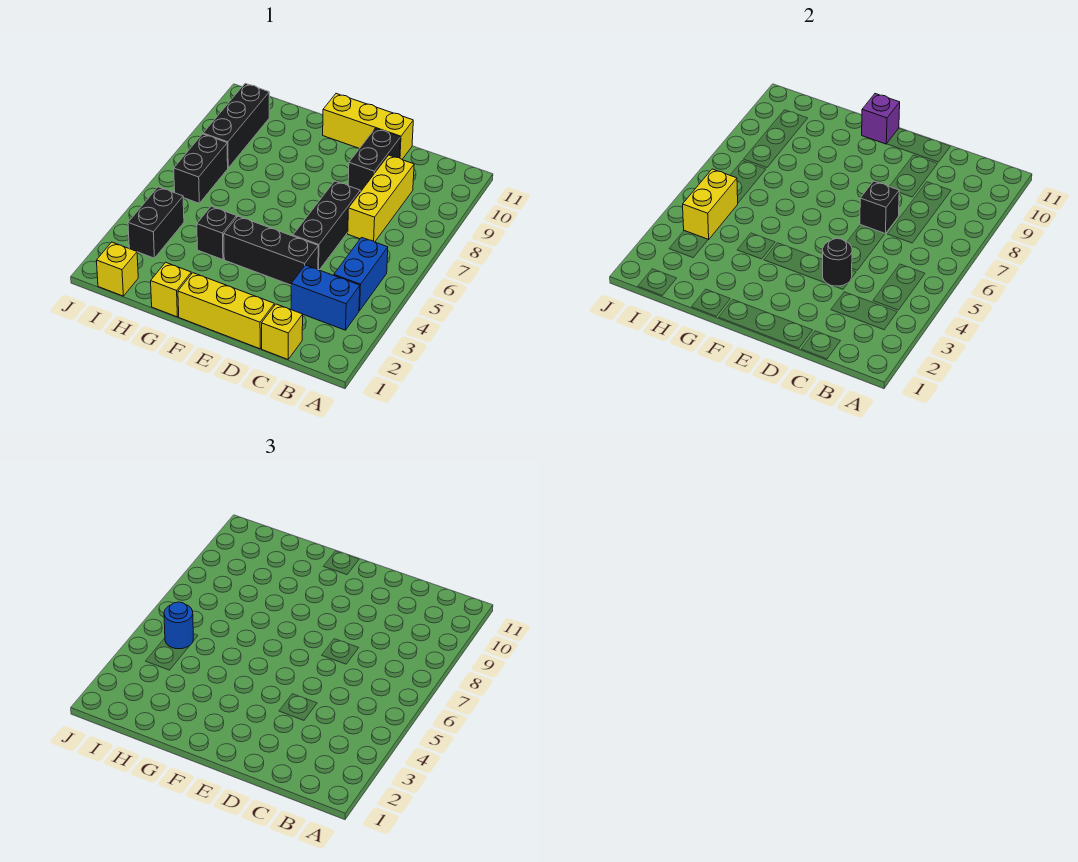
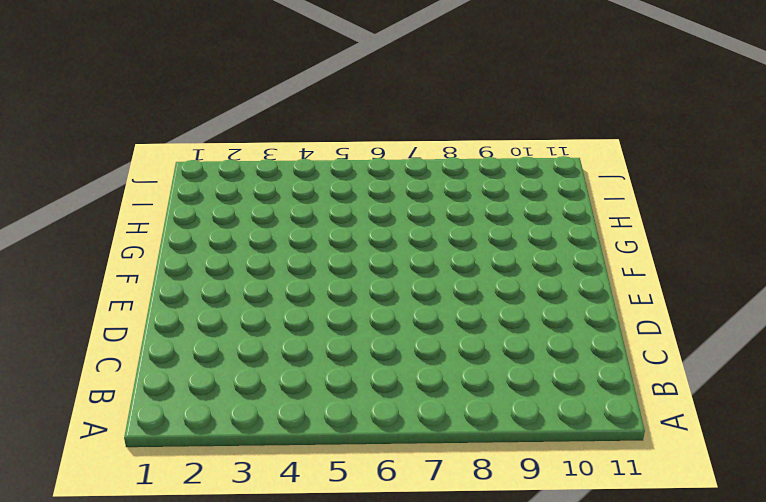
none -> blue 1x2 brick [291,265,360,330]
none -> blue 1x2 brick [334,237,388,311]
none -> yellow 1x1 brick [262,304,303,359]

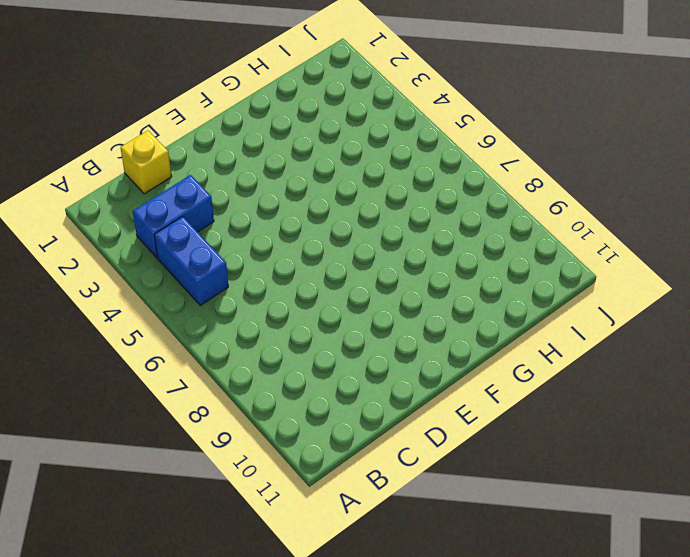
none -> yellow 1x3 brick [348,155,414,242]
none -> yellow 1x3 brick [178,273,274,349]
none -> black 1x3 brick [224,216,318,285]

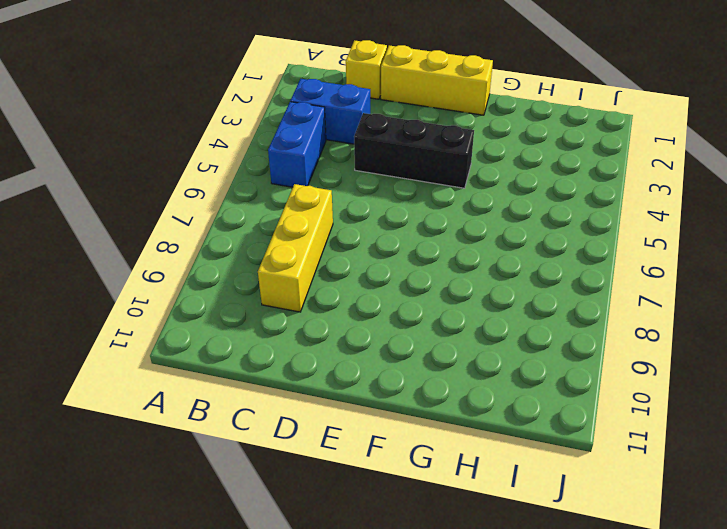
none -> black 1x3 brick [293,181,360,270]
none -> black 1x2 brick [348,129,400,192]
none -> yellow 1x3 brick [323,94,413,159]

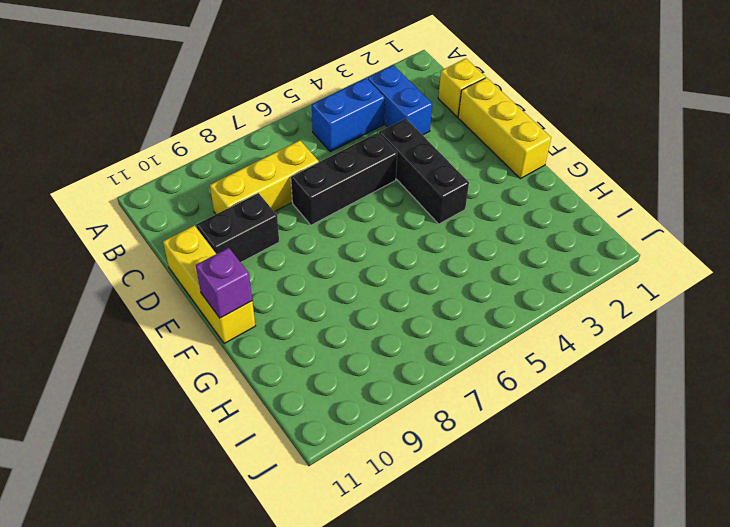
none -> yellow 1x1 brick [151,262,191,317]
none -> black 1x1 brick [197,206,237,260]
none -> yellow 1x1 brick [96,242,138,296]

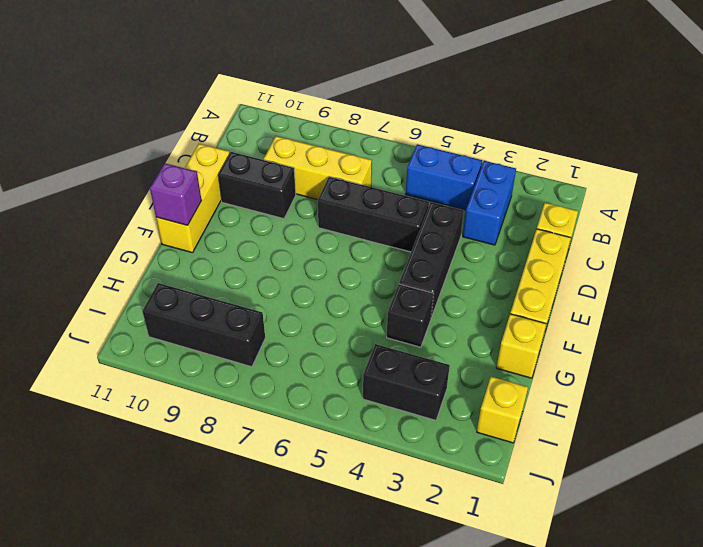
none -> black 1x2 brick [174,134,228,203]
none -> black 1x1 round brick [823,239,852,286]
none -> black 1x1 brick [860,181,899,234]

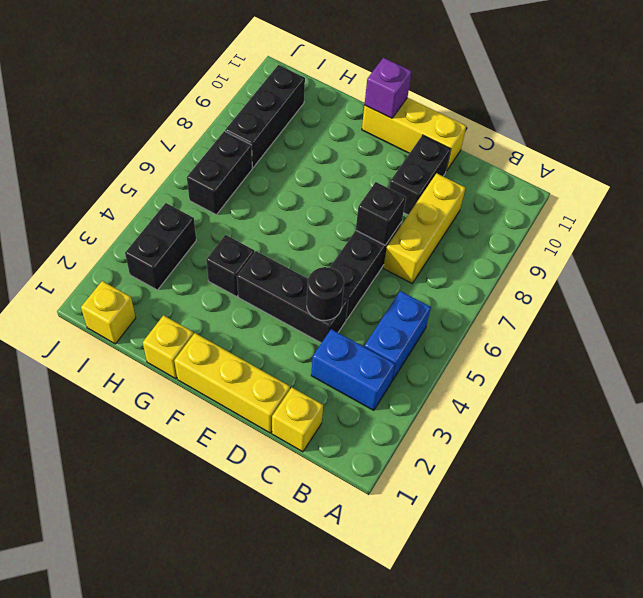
none -> yellow 1x2 brick [683,169,738,240]
none -> blue 1x1 round brick [164,602,193,649]

